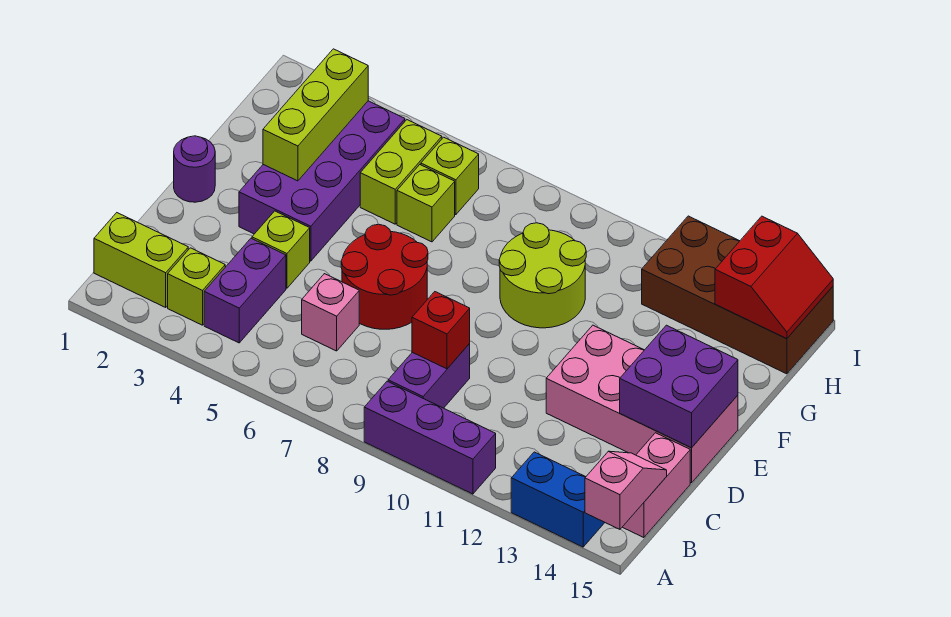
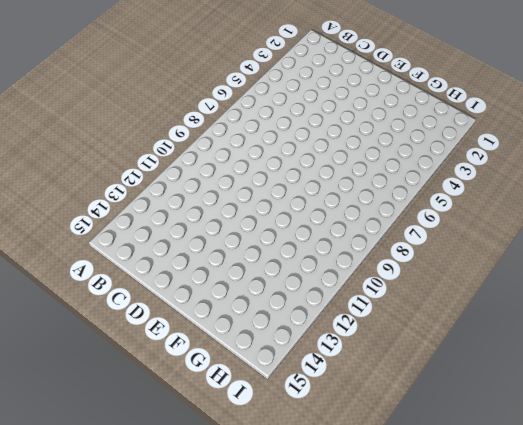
none -> purple 1x3 brick [364,381,496,494]
none -> blue 1x2 brick [511,452,605,547]
none -> lime 1x2 brick [94,213,188,307]

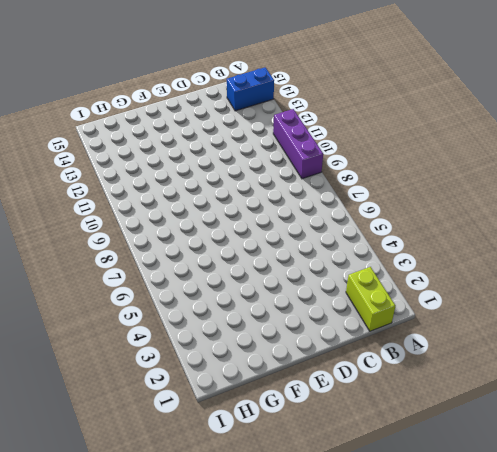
blue 1x2 brick [227,67,274,111] -> blue 1x2 brick turned to [511,452,605,547]
none -> lime 1x1 brick [168,248,225,325]
none -> purple 1x2 brick [204,238,286,343]
none -> purple 1x2 brick [388,344,470,408]

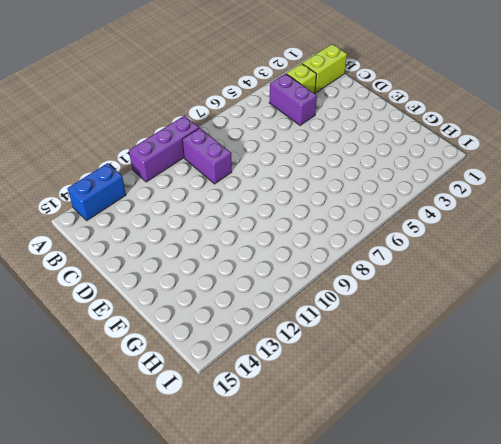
none -> pink 1x2 brick [623,433,690,538]
none -> pink 1x1 brick [302,274,359,351]
none -> lime 1x1 brick [252,211,310,288]

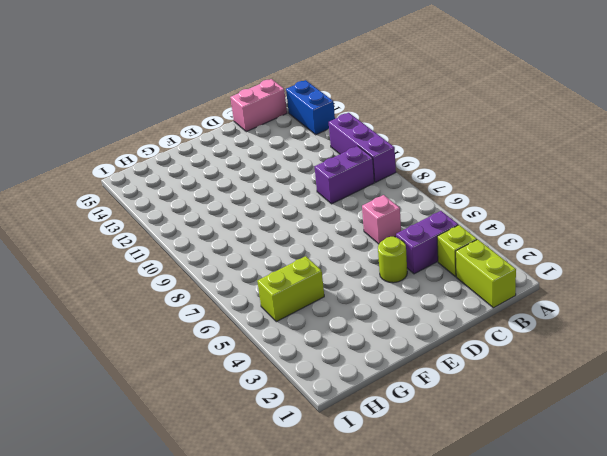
lime 1x1 round brick [378,237,407,283] -> lime 1x1 brick [252,211,310,288]
none -> red 2x2 round brick [341,224,428,329]
none -> pink 2x4 brick [546,325,738,483]
none -> purple 1x1 round brick [174,136,215,202]

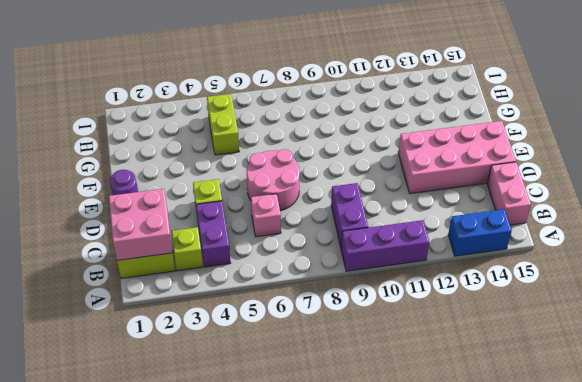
pink 2x2 brick [109,189,173,260] -> none
pink 2x2 round brick [247,149,300,211] -> red 2x2 round brick [341,224,428,329]
none -> purple 2x4 brick [239,101,405,261]
none -> lime 2x2 round brick [499,223,586,328]
none -> lime 1x1 brick [397,165,455,242]

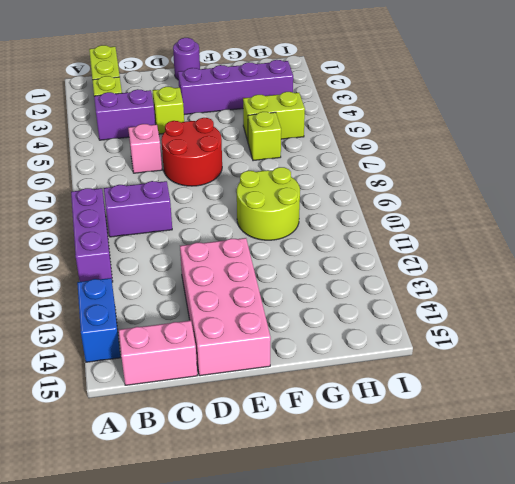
purple 1x4 brick [178,60,293,115] -> purple 2x4 brick [239,101,405,261]
none -> lime 1x1 brick [421,137,479,215]
none -> brown 2x4 brick [642,216,833,374]
none -> pink 1x2 slope [585,451,667,529]

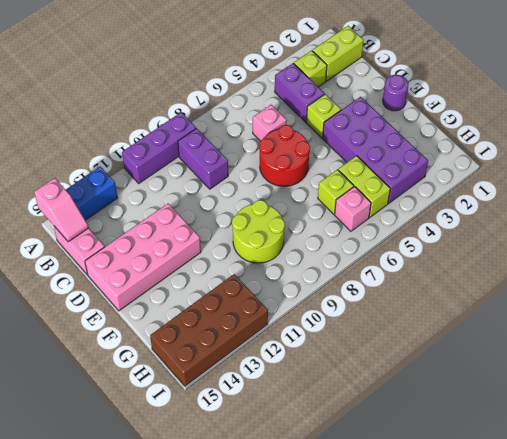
pink 1x1 brick [335,187,371,231] -> lime 1x1 brick [421,137,479,215]
none -> red 1x1 brick [412,292,470,369]
none -> purple 2x2 brick [620,325,738,448]
none -> lime 1x3 brick [263,49,368,181]

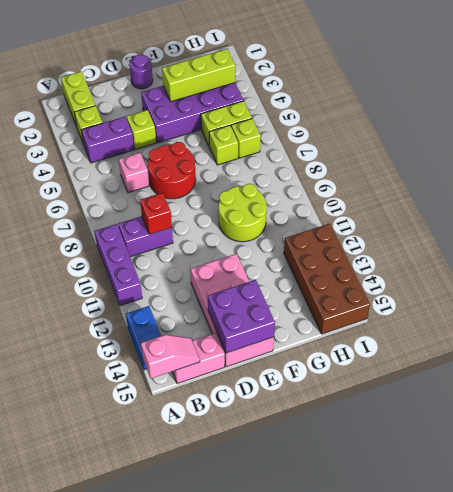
none -> red 2x2 slope [715,216,833,339]

